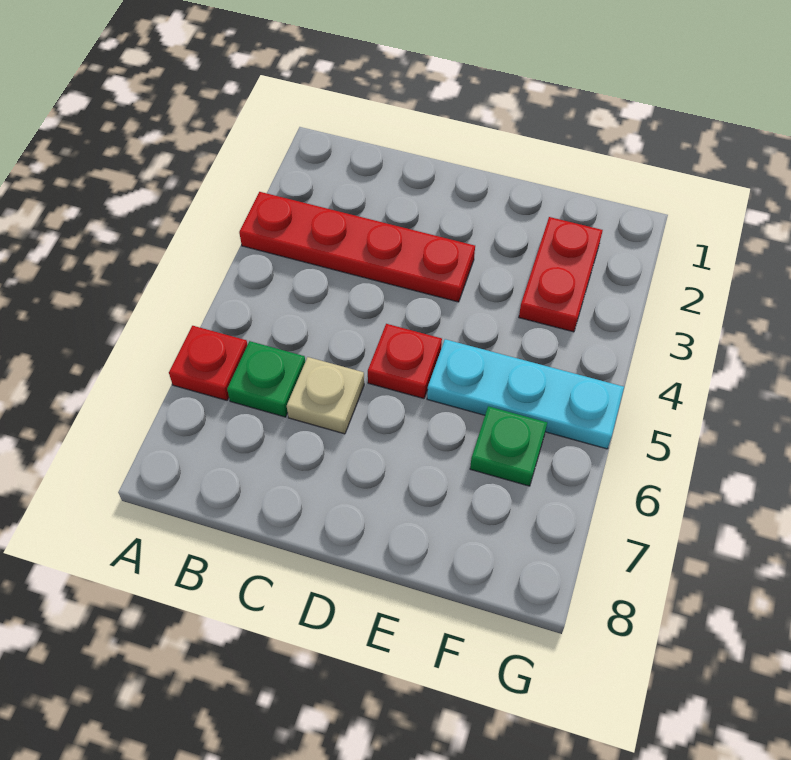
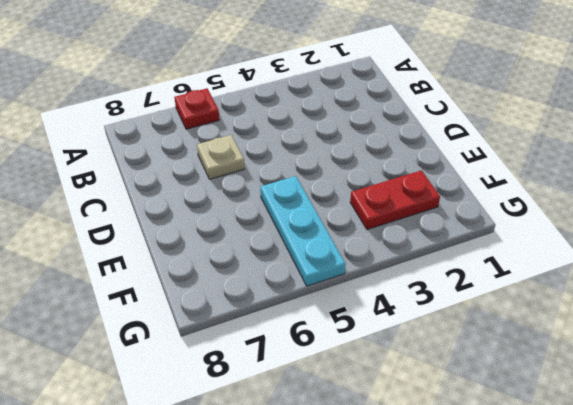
none -> red 1x4 plate [239,192,475,302]
none -> green 1x1 plate [227,341,305,417]

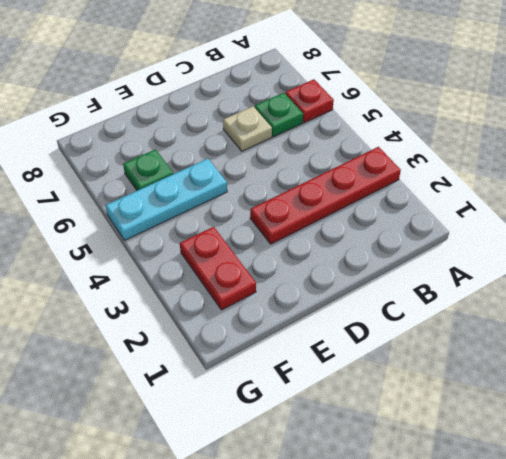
none -> red 1x1 plate [368,324,442,399]

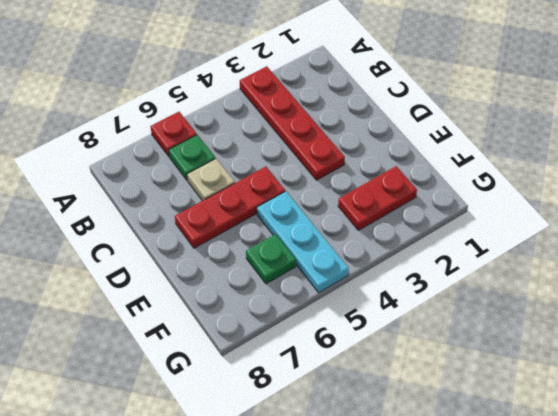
red 1x3 plate [175,167,285,248] -> red 1x1 plate [368,324,442,399]

